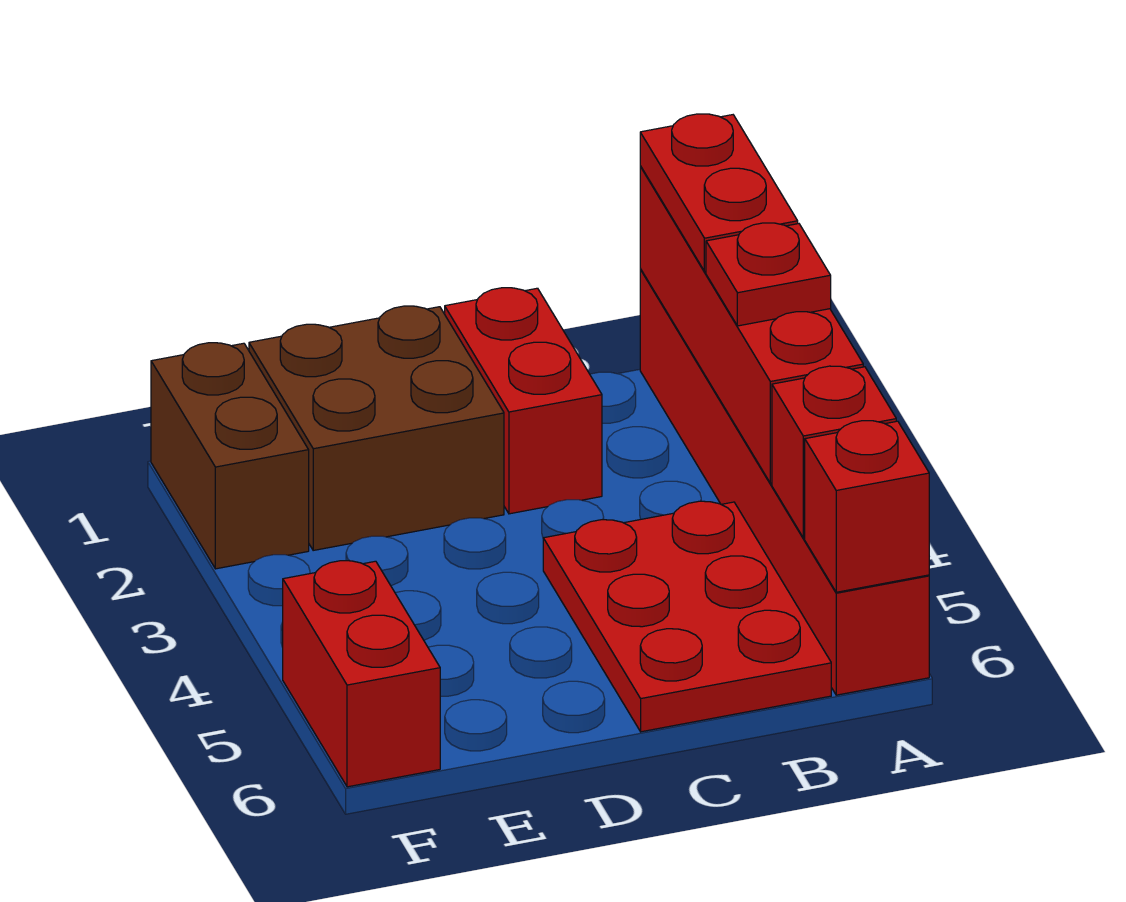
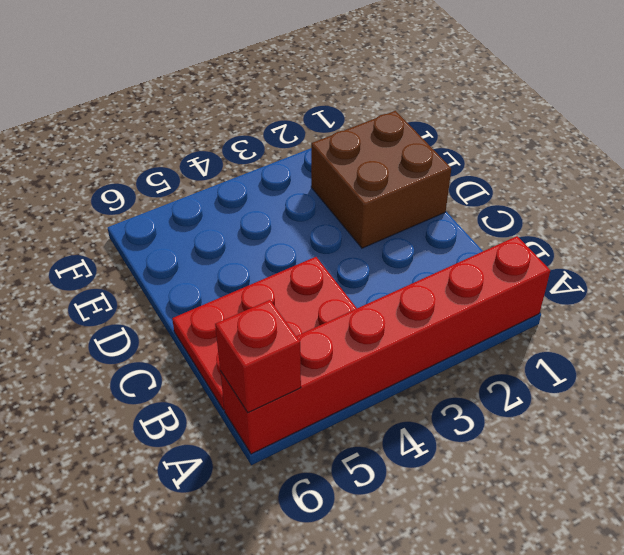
none -> red 1x2 brick [445,288,602,514]
none -> brown 1x2 brick [151,343,309,569]

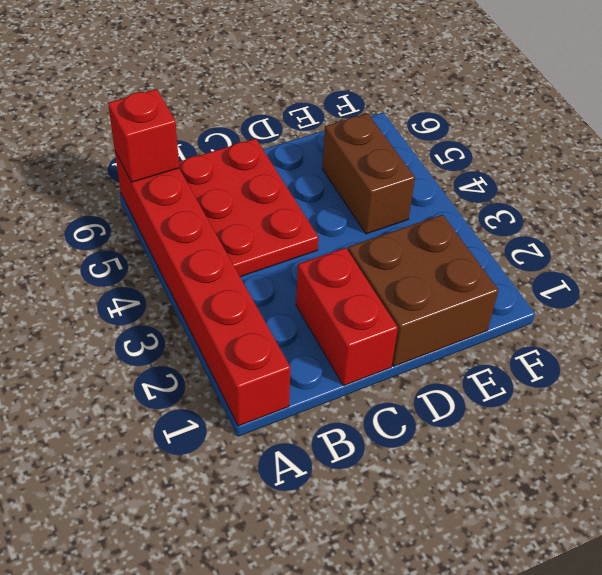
brown 1x2 brick [322,113,415,234] -> brown 1x2 brick moved to [151,343,309,569]
none -> red 1x2 brick [283,561,440,787]
none -> red 1x4 brick [640,166,863,483]

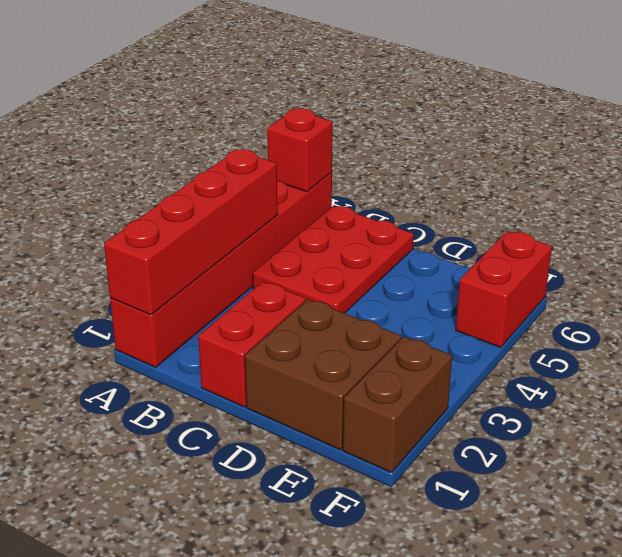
none -> red 1x1 brick [772,366,896,538]
none -> red 1x2 plate [640,114,798,271]

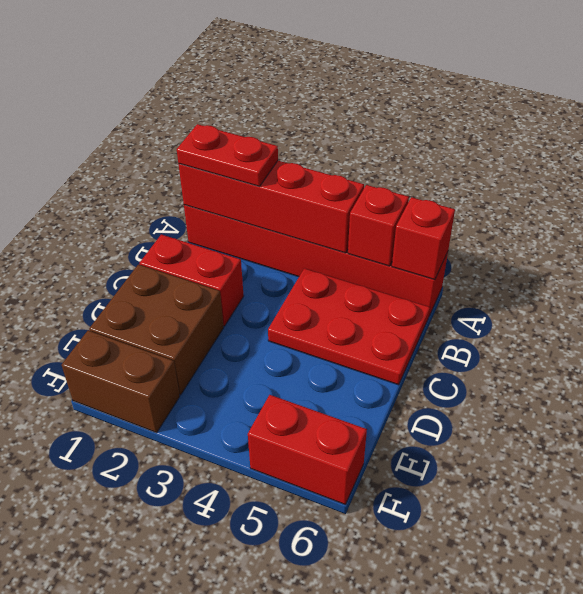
none -> red 1x1 plate [706,223,831,326]

